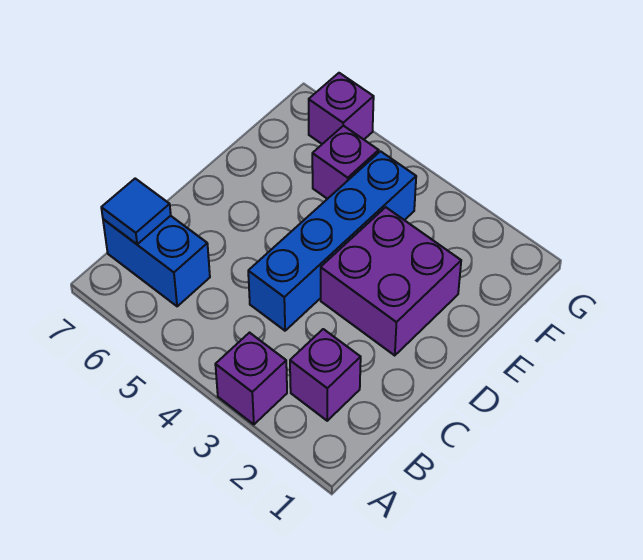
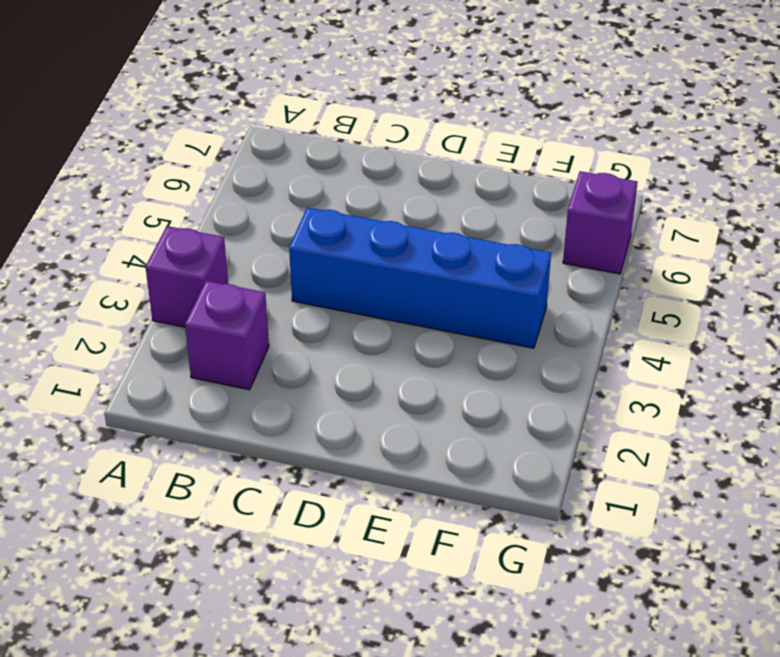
none -> blue 1x2 brick [103,216,210,306]
none -> purple 2x2 brick [321,207,461,356]

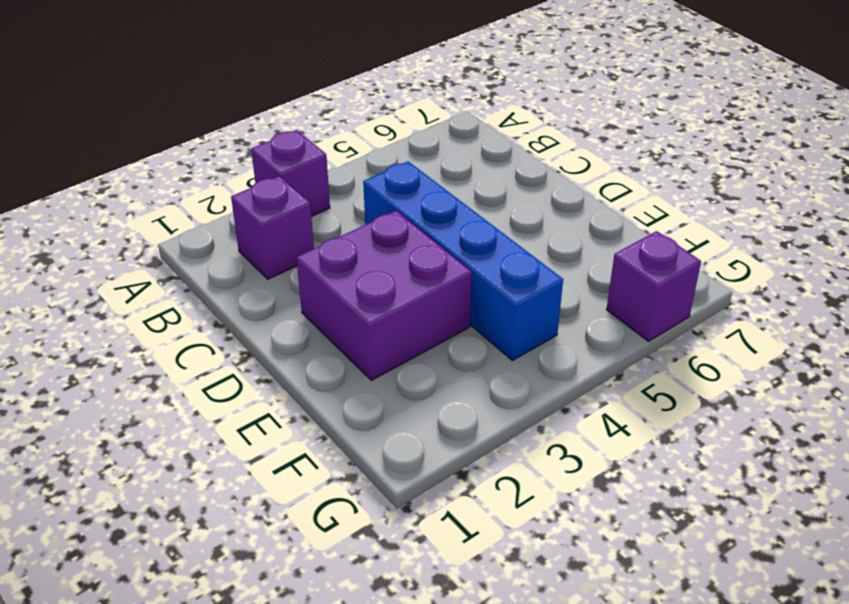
none -> blue 1x2 brick [103,216,210,306]
none -> purple 1x1 brick [312,126,379,199]

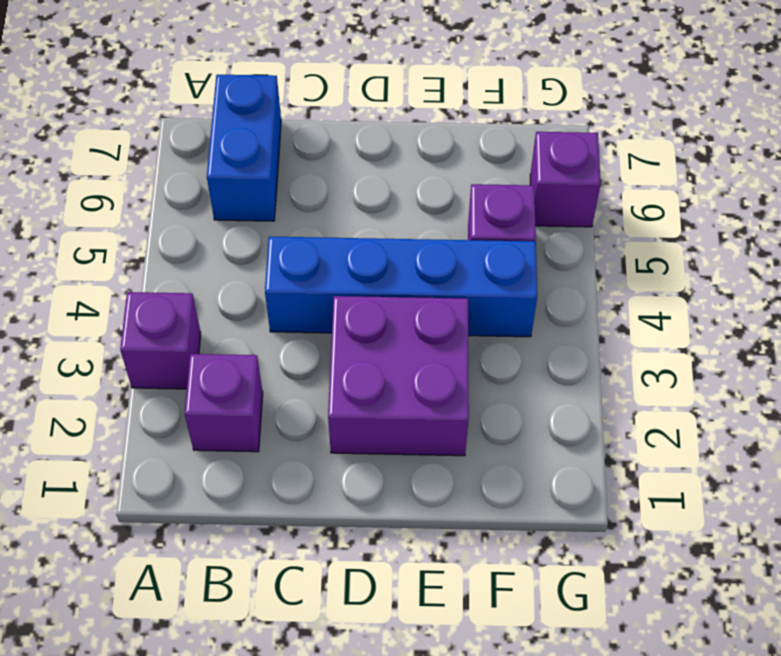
none -> blue 1x1 tile [101,179,171,244]

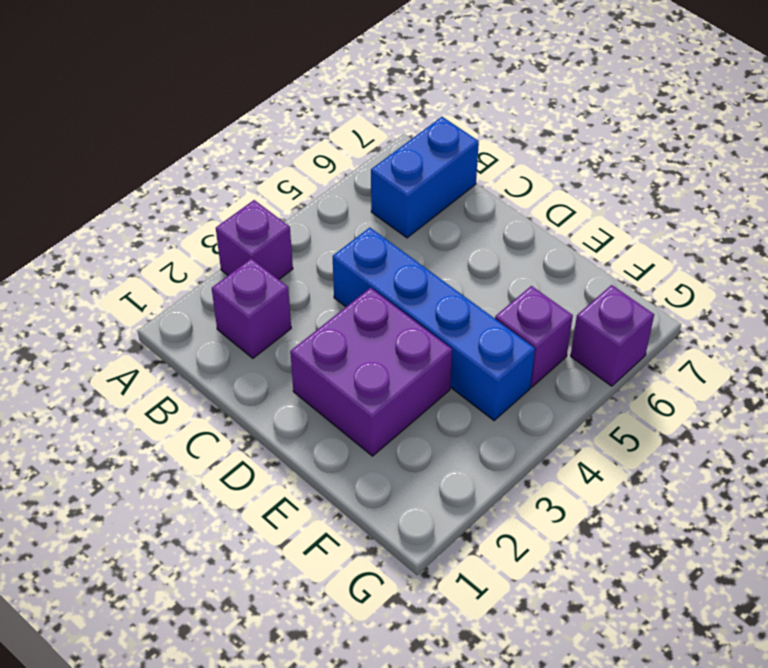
none -> blue 1x1 tile [101,179,171,244]

